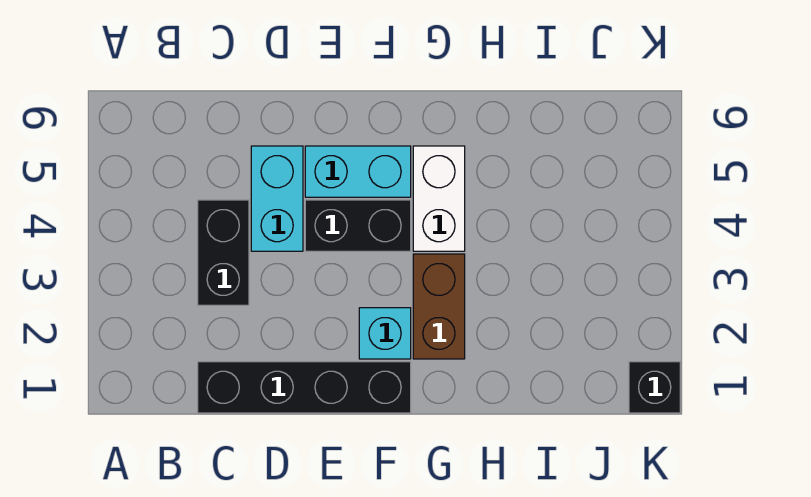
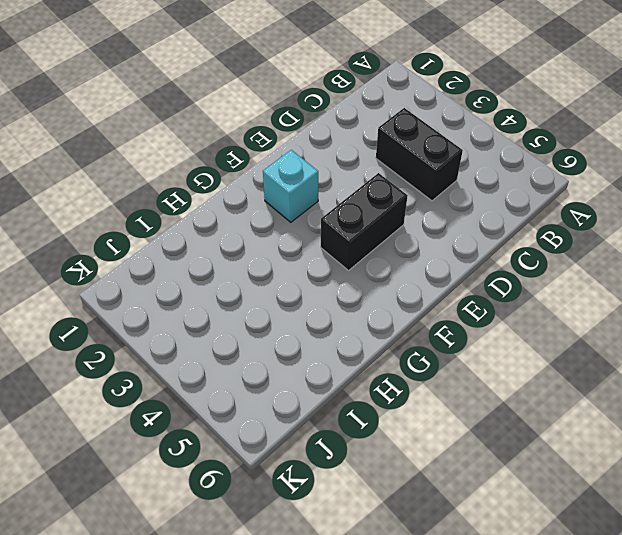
none -> black 1x4 brick [198,362,411,413]
none -> cyan 1x2 brick [251,146,303,251]

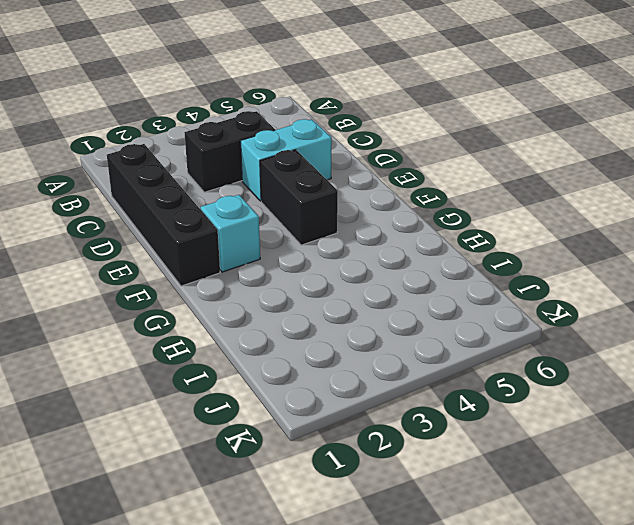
none -> cyan 1x2 brick [305,146,411,197]
none -> brown 1x2 brick [413,254,465,359]

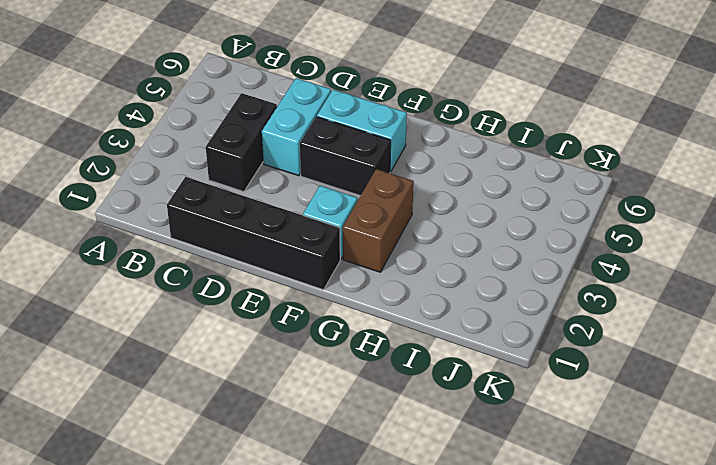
none -> white 1x2 brick [413,146,465,251]
none -> black 1x1 brick [629,362,680,413]

